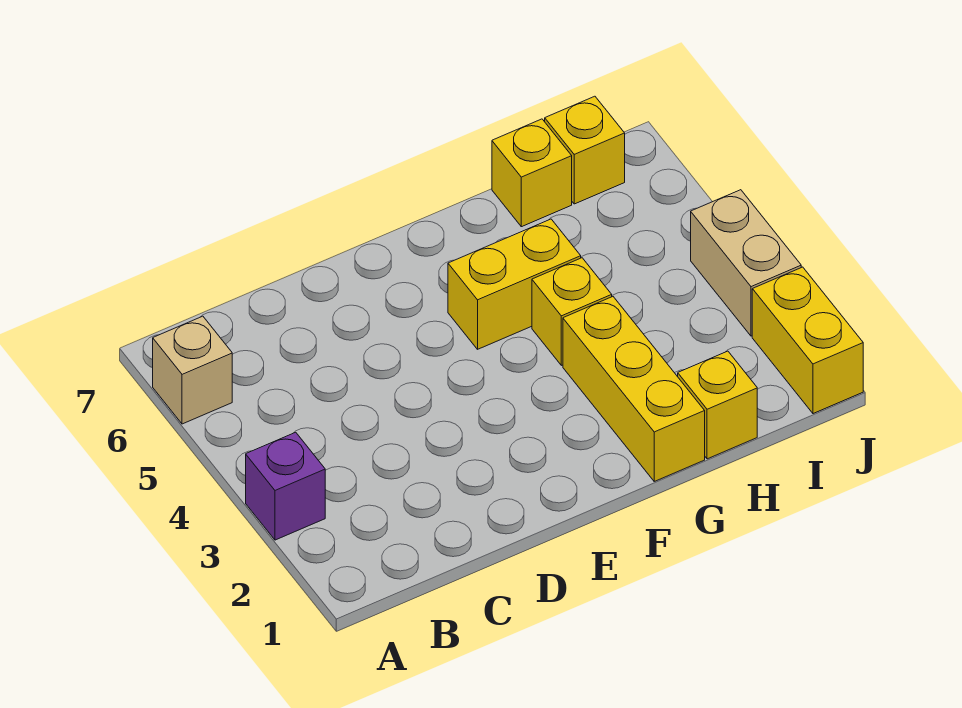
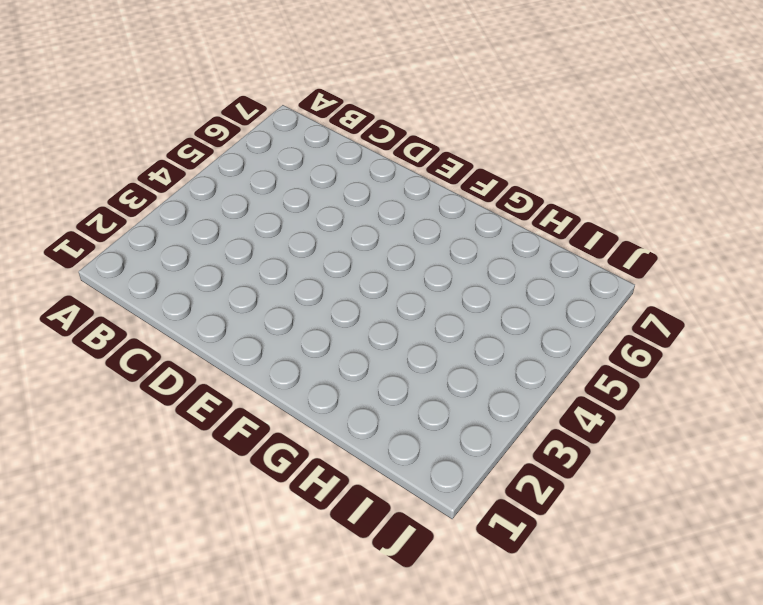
none -> purple 1x1 brick [246,432,325,540]
none -> tan 1x1 brick [153,316,232,424]

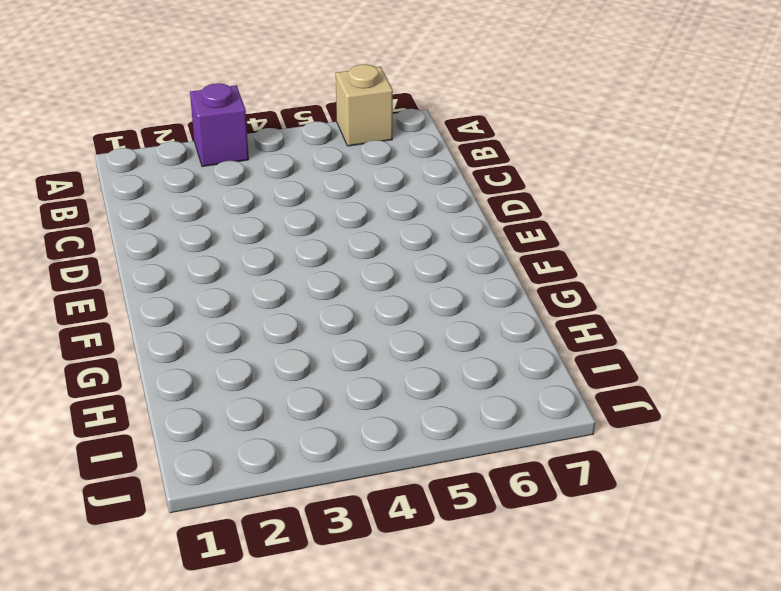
none -> yellow 1x2 brick [448,219,581,349]
none -> yellow 1x3 brick [563,297,705,481]

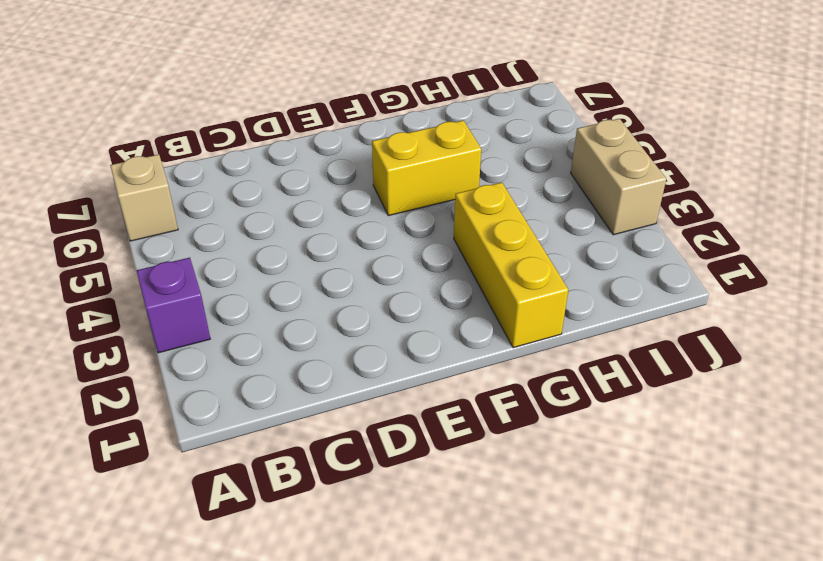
none -> yellow 1x1 brick [532,258,612,365]
none -> yellow 1x1 brick [678,351,757,459]

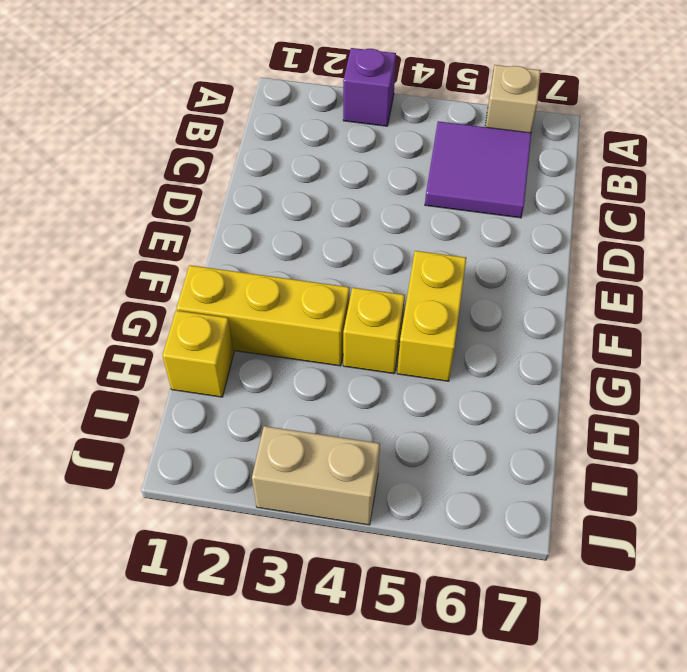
purple 2x2 tile [425,121,531,218] -> none
none -> yellow 1x1 brick [492,119,572,227]
none -> yellow 1x1 brick [545,96,625,204]

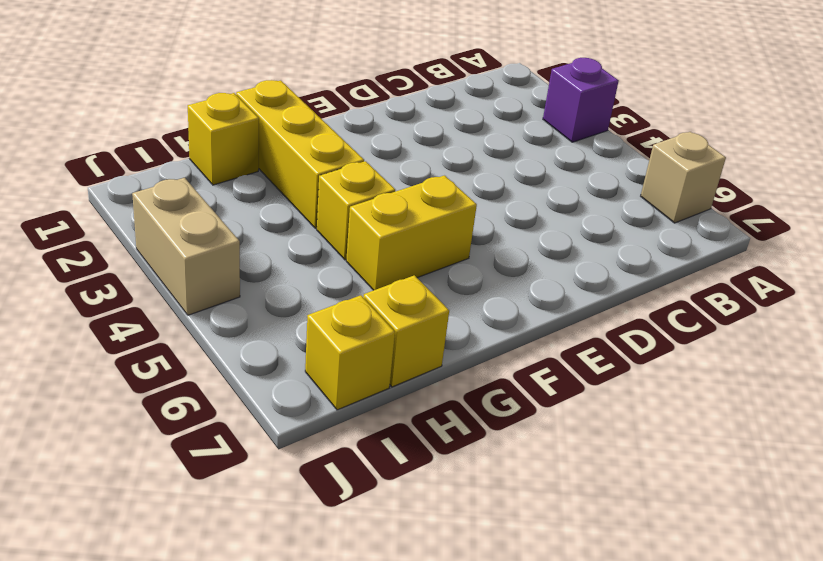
none -> yellow 1x2 brick [752,267,863,414]

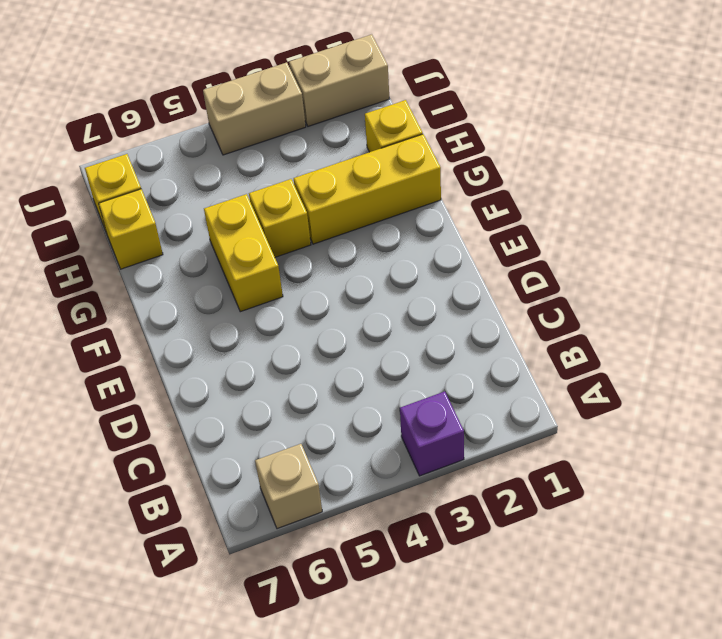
tan 1x2 brick [289,34,389,126] -> yellow 1x2 brick [752,267,863,414]

